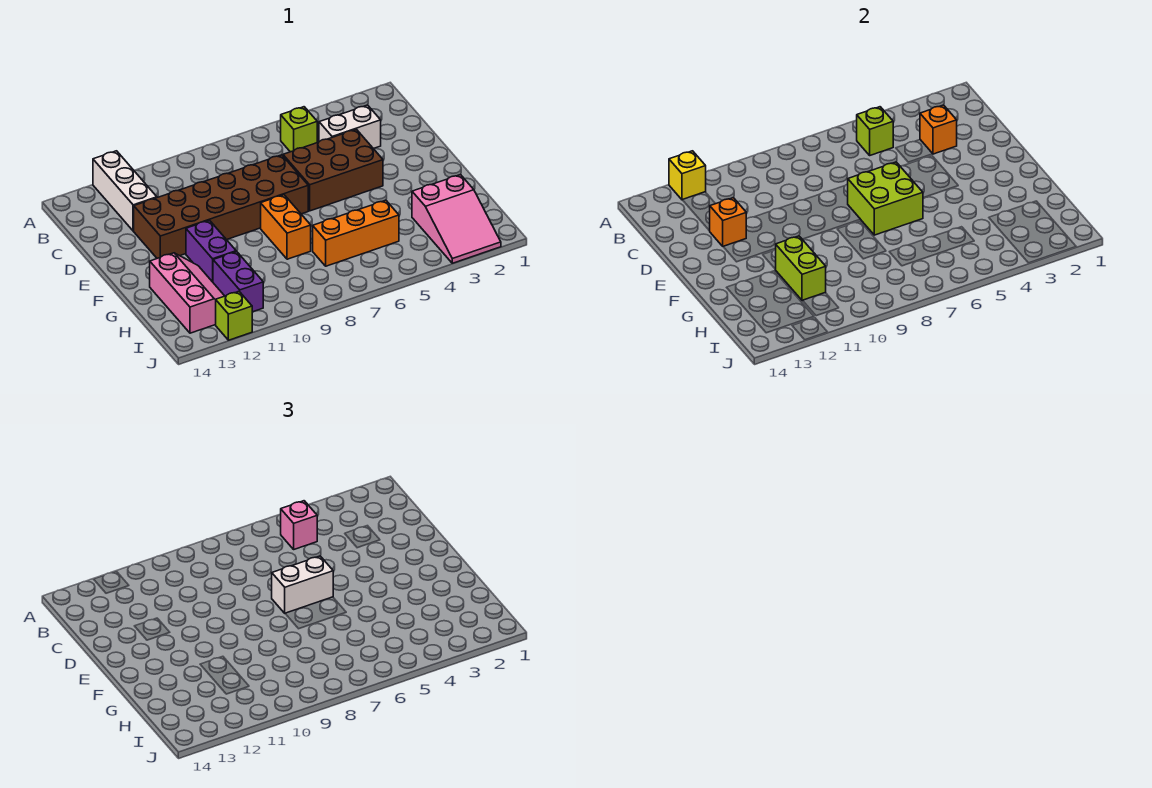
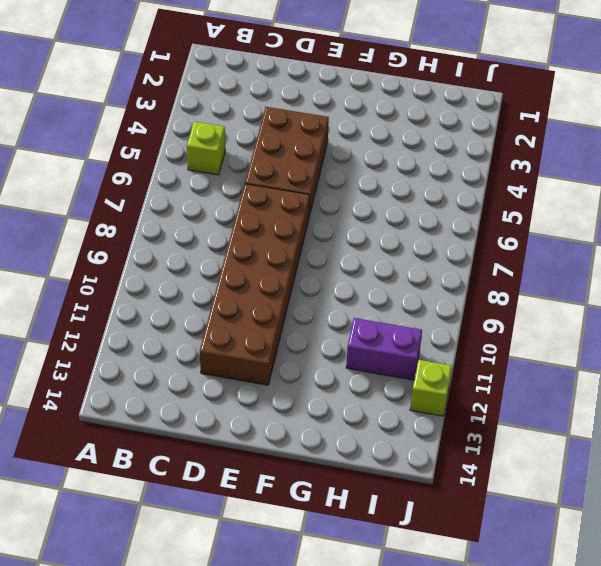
none -> white 1x3 brick [93,151,157,231]
none -> white 1x2 brick [319,105,381,149]
none -> orange 1x2 brick [261,195,311,259]

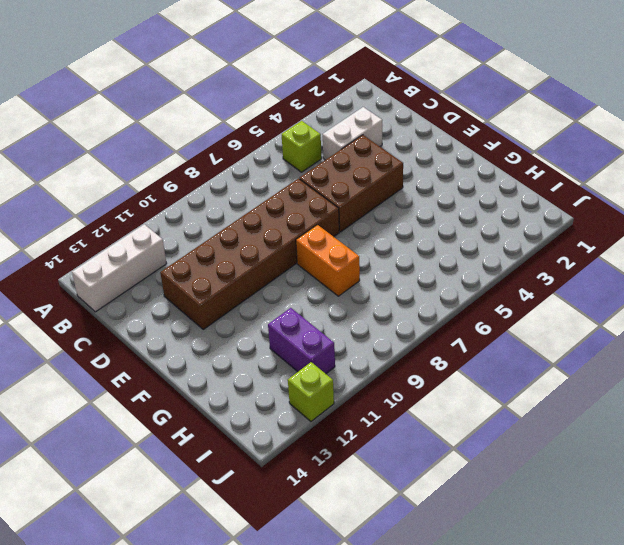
white 1x3 brick [72,224,167,312] -> white 1x3 brick turned to [93,151,157,231]
none -> purple 1x2 brick [186,220,236,282]
none -> pink 2x3 slope [150,253,224,333]
none -> pink 2x3 slope [412,175,501,263]

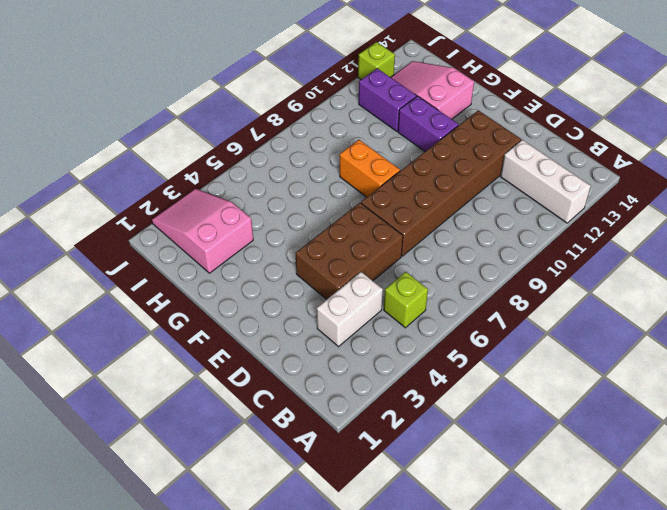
pink 2x3 slope [391,61,474,119] -> pink 2x3 slope turned to [150,253,224,333]
none -> orange 1x3 brick [313,200,399,266]
none -> yellow 1x1 brick [669,151,706,200]
none -> lime 1x1 brick [857,107,893,155]

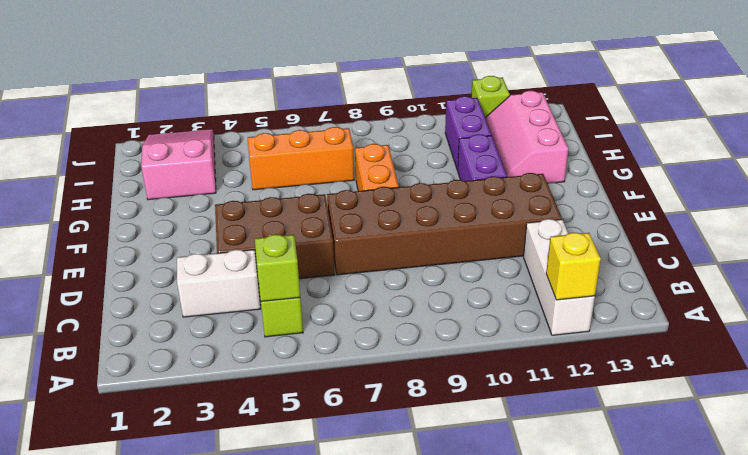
none -> orange 1x1 brick [920,105,957,154]
none -> orange 1x1 brick [710,198,746,247]
none -> lime 2x2 brick [848,162,923,235]

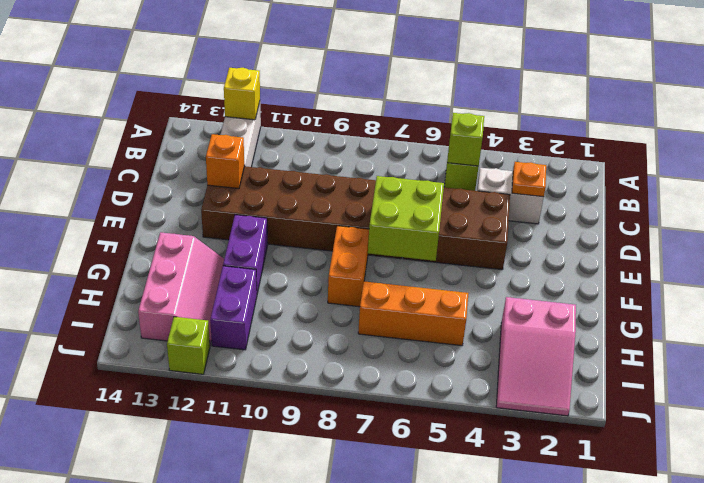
orange 1x1 plate [512,162,546,197] -> orange 1x1 brick [920,105,957,154]
none -> lime 1x2 brick [775,236,826,301]
none -> pink 1x1 brick [281,501,317,549]
none -> white 1x2 brick [272,556,333,613]

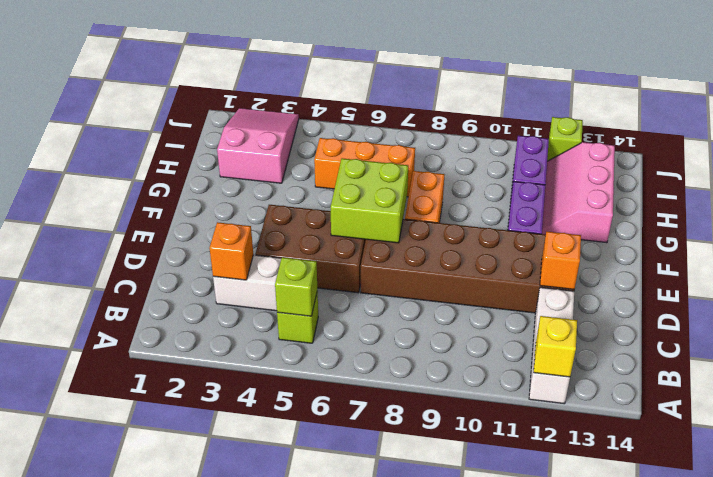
none -> lime 1x2 brick [775,236,826,301]
none -> pink 1x1 brick [281,501,317,549]
none -> white 1x2 brick [272,556,333,613]

